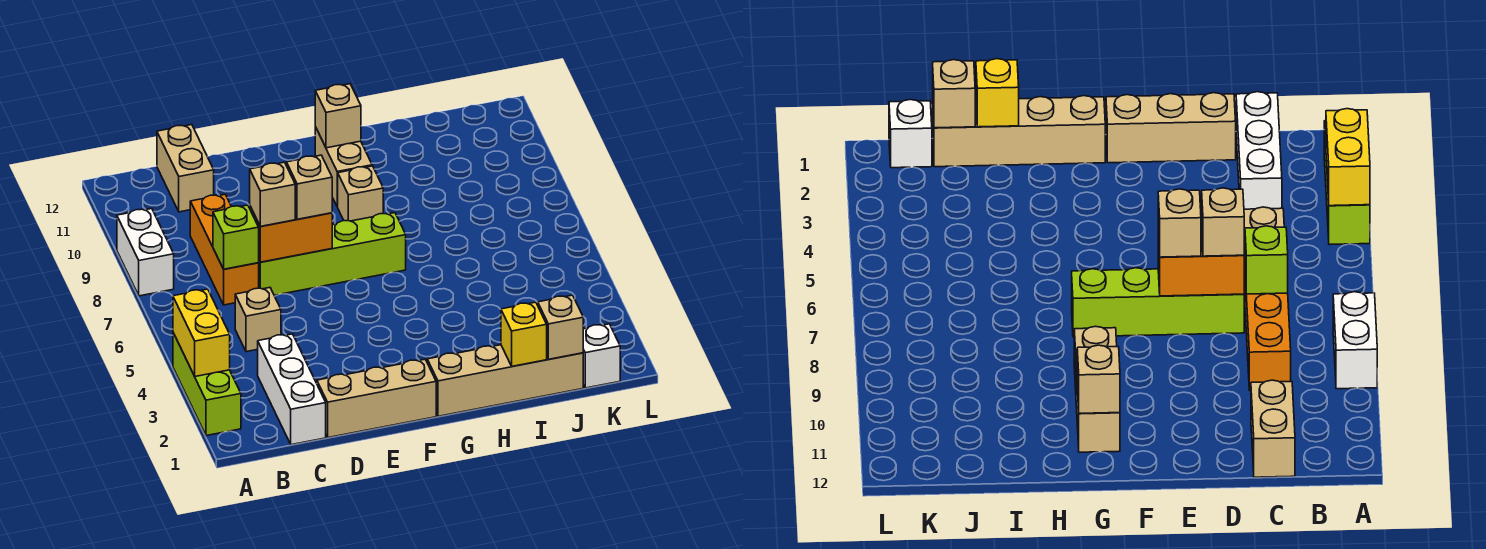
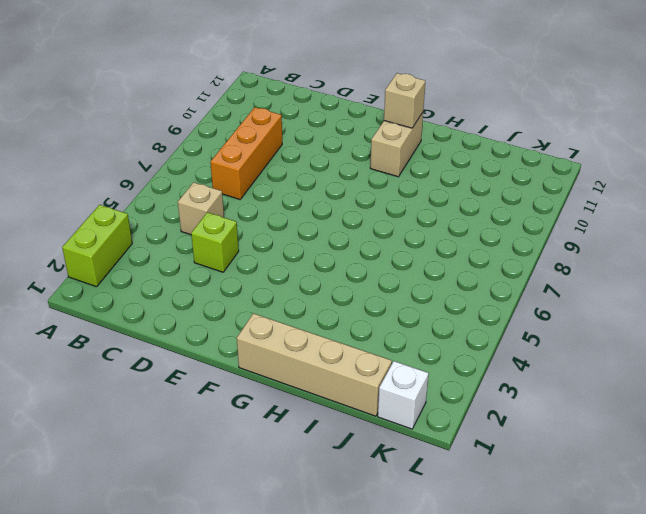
lime 1x2 brick [62,205,132,287] -> lime 1x3 brick [173,333,241,436]
lime 1x1 brick [191,212,239,272] -> lime 1x1 brick moved to [213,205,259,269]
none -> white 1x2 brick [117,209,174,296]
none -> white 1x3 brick [258,334,326,445]
none -> tan 1x2 brick [157,125,214,212]

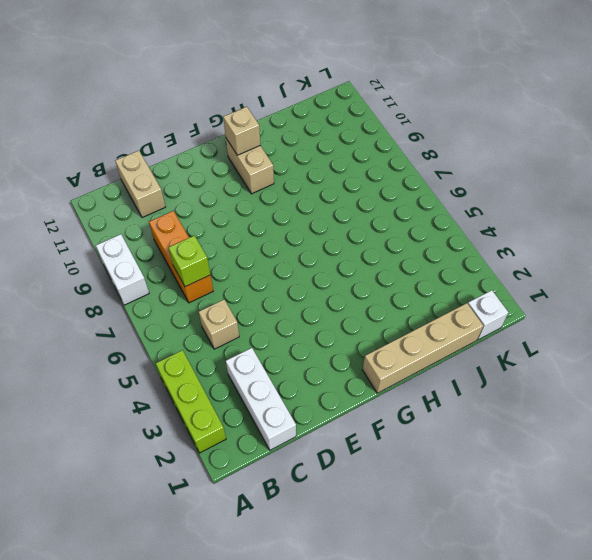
none -> tan 1x3 brick [317,359,436,438]
none -> lime 1x4 brick [259,213,406,295]
none -> tan 1x1 brick [338,166,383,221]

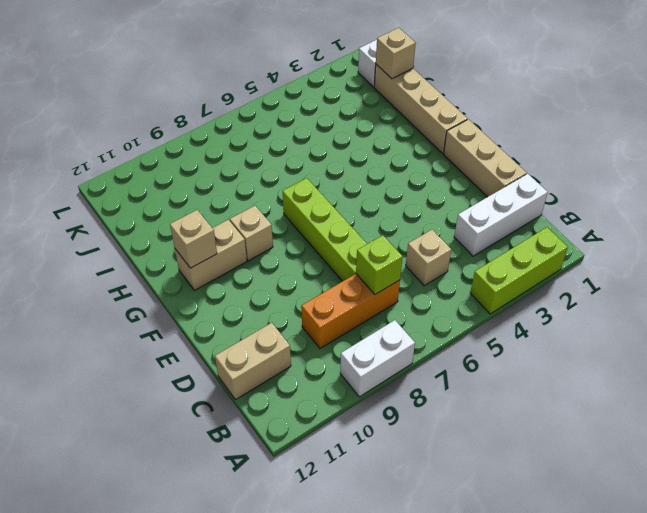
none -> yellow 1x2 brick [173,289,230,376]
none -> orange 1x2 brick [250,206,332,262]
none -> yellow 1x1 brick [501,302,547,366]

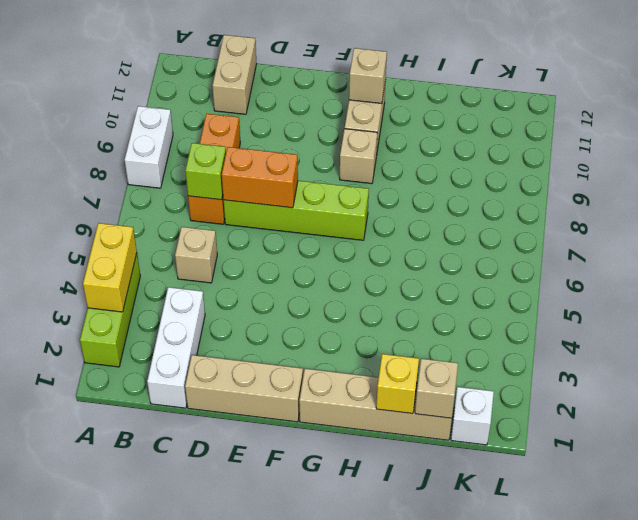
none -> tan 1x1 brick [250,162,295,226]
none -> tan 1x1 brick [286,155,332,219]

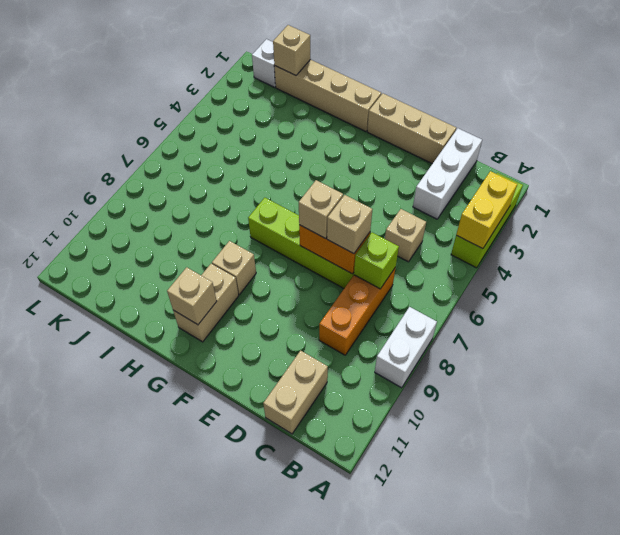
none -> yellow 1x1 brick [501,302,547,366]

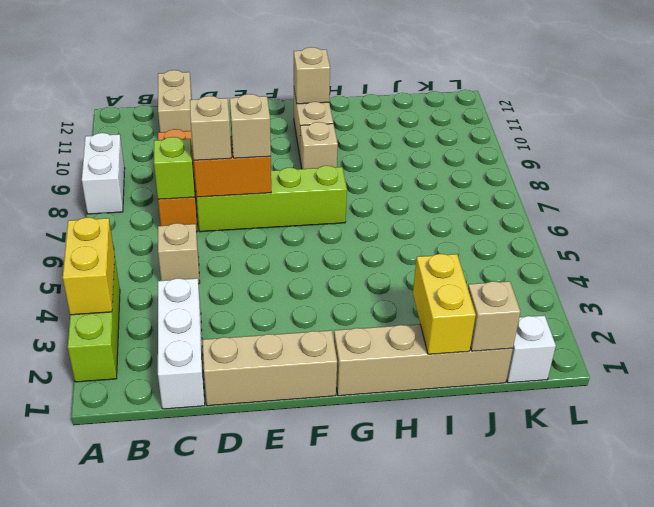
yellow 1x2 brick [413,254,476,354] -> yellow 1x1 brick [501,302,547,366]

